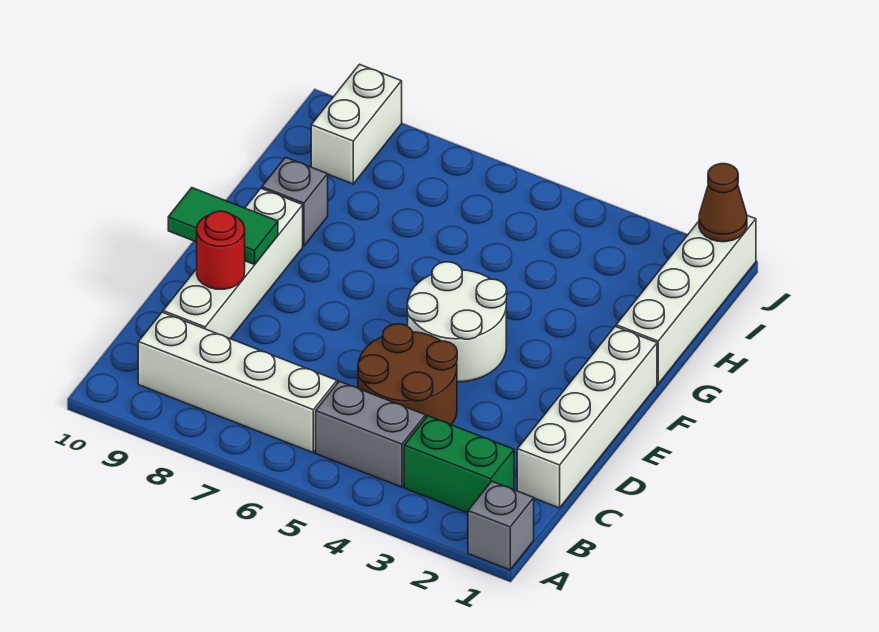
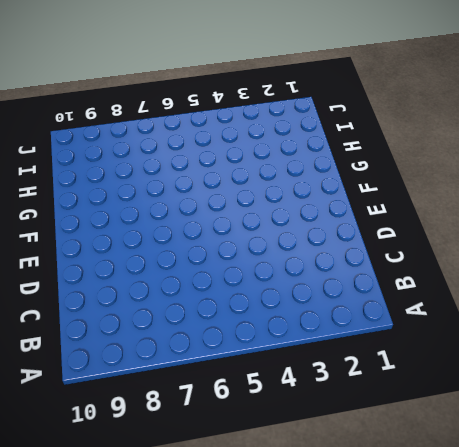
none -> grey 1x1 brick [468,481,534,570]
none -> green 1x2 brick [404,416,514,513]
none -> grey 1x2 brick [316,381,426,487]

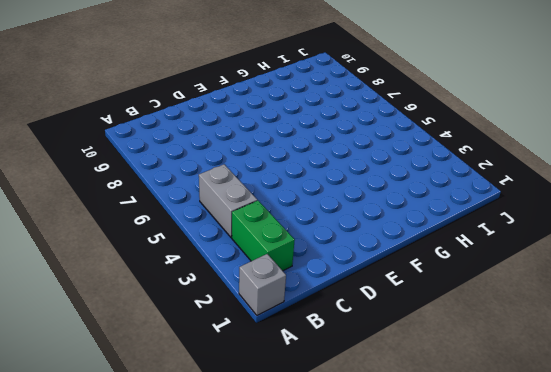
none -> white 1x4 brick [138,312,337,453]
none -> white 1x4 brick [517,326,657,508]
none -> brown 2x2 round brick [358,324,457,425]

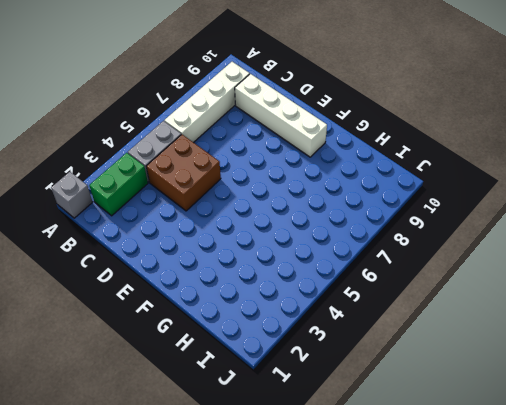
brown 2x2 brick [146,135,221,211] -> brown 2x2 round brick [358,324,457,425]
none -> white 1x4 brick [517,326,657,508]
none -> white 2x2 round brick [407,262,507,382]
none -> white 1x4 brick [616,216,756,384]

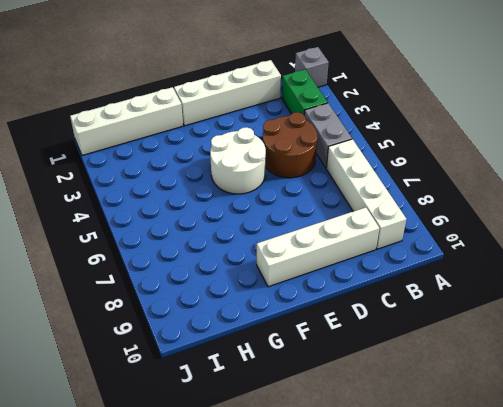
none -> grey 1x1 brick [262,157,328,246]
none -> white 1x2 brick [311,64,402,184]
none -> red 1x1 round brick [197,211,245,289]

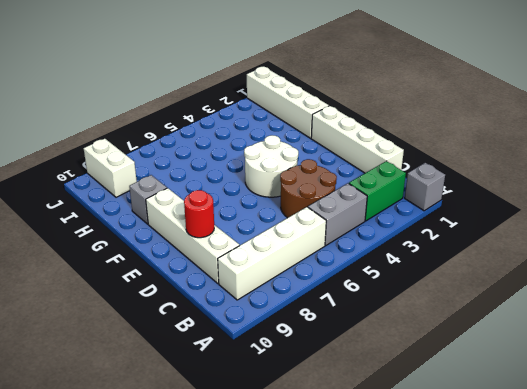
none -> green 1x2 tile [168,188,278,264]
none -> brown 1x1 cone [699,164,747,242]

